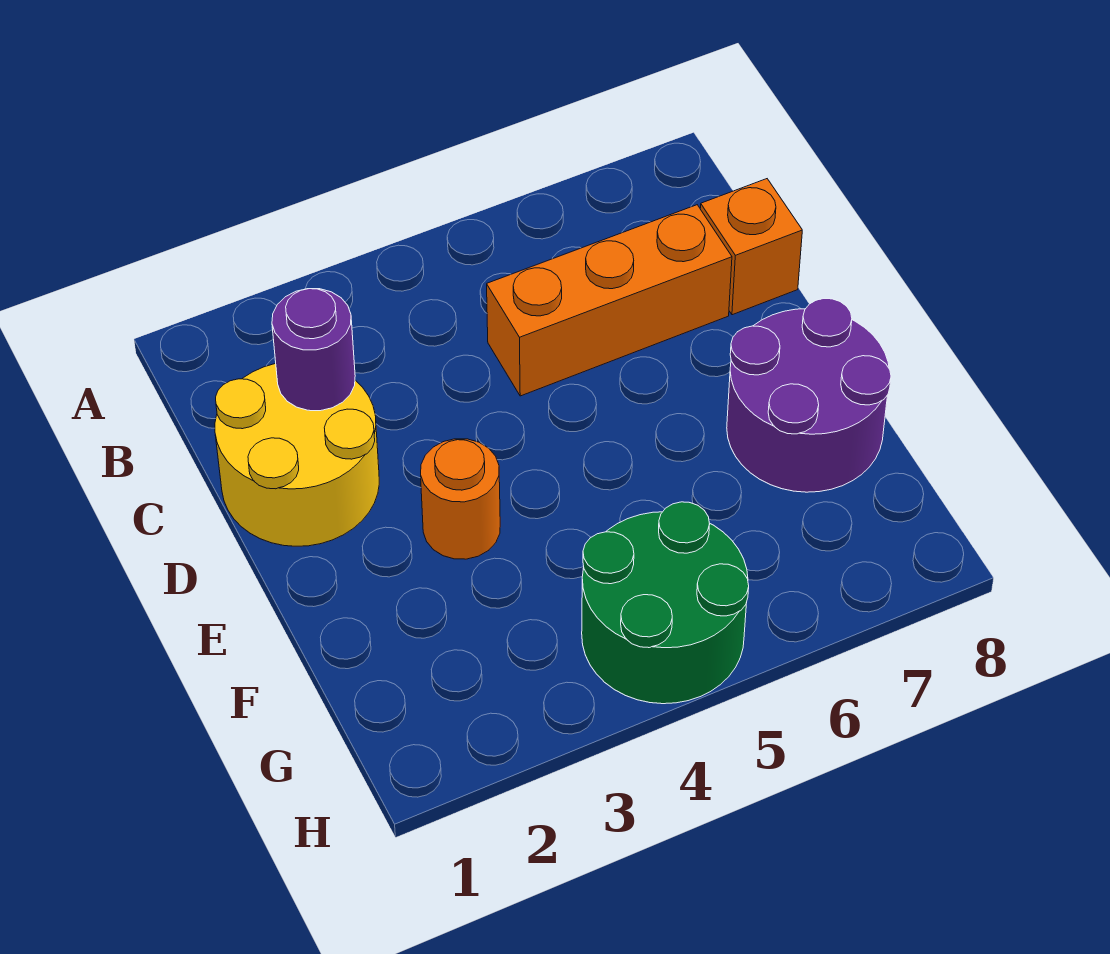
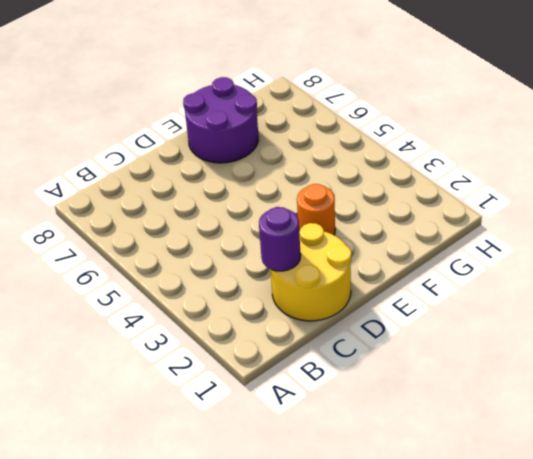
none -> orange 1x3 brick [487,205,732,396]
none -> orange 1x1 brick [700,179,802,315]

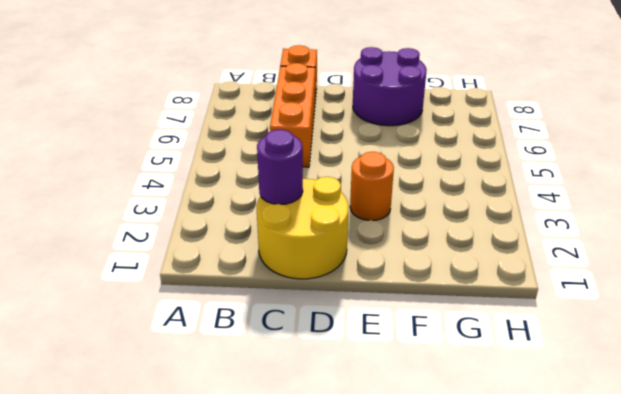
none -> green 2x2 round brick [582,502,749,704]

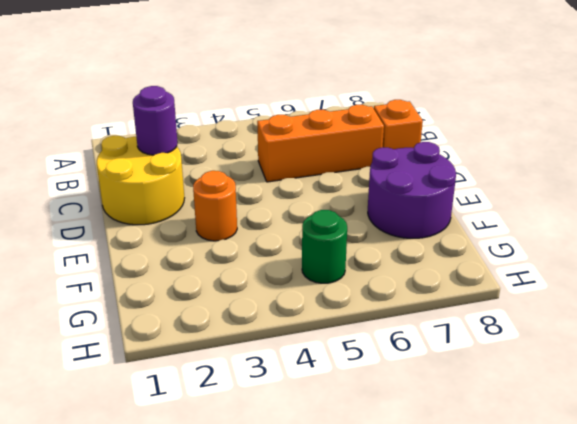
green 1x1 round brick [302,210,347,283] -> green 2x2 round brick [582,502,749,704]

